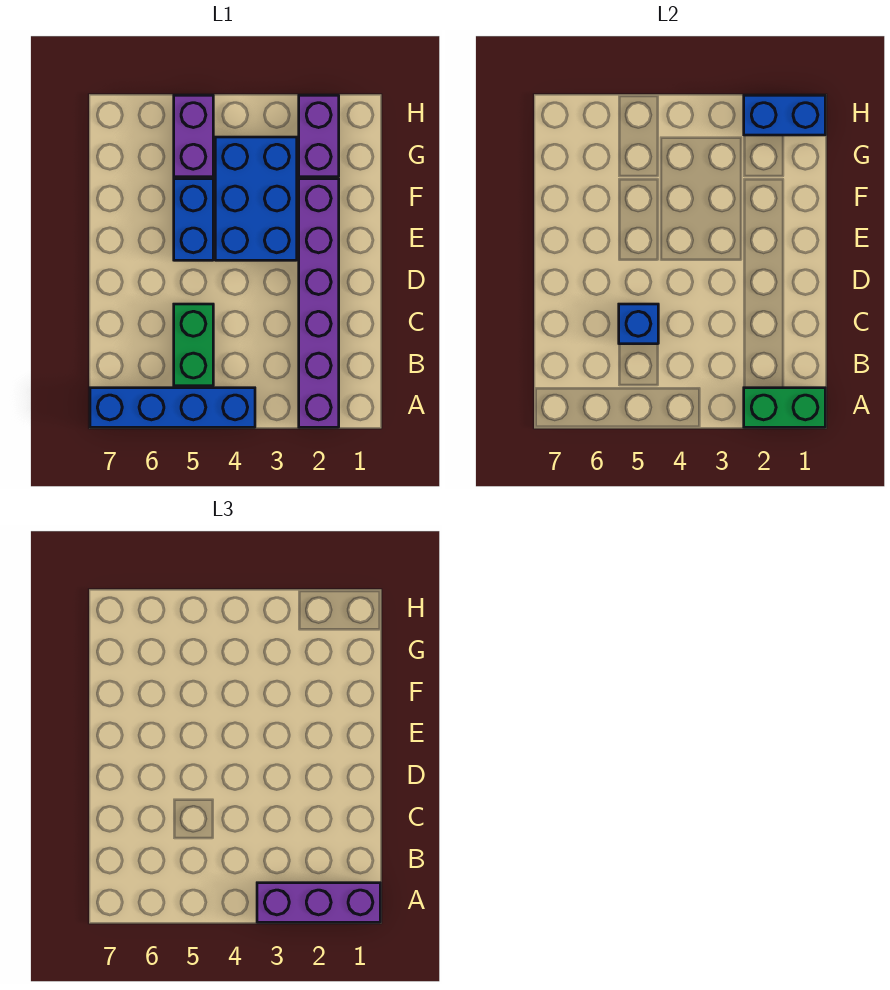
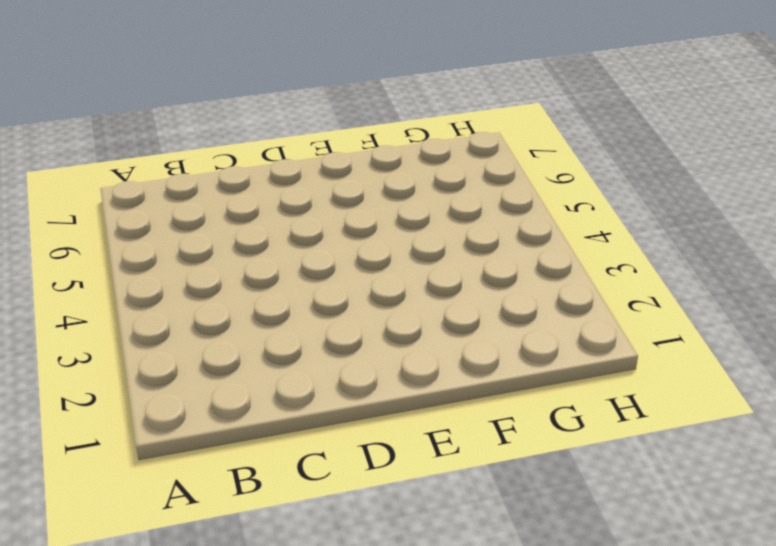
none -> purple 1x6 brick [299,179,339,427]
none -> blue 1x4 brick [90,388,255,427]

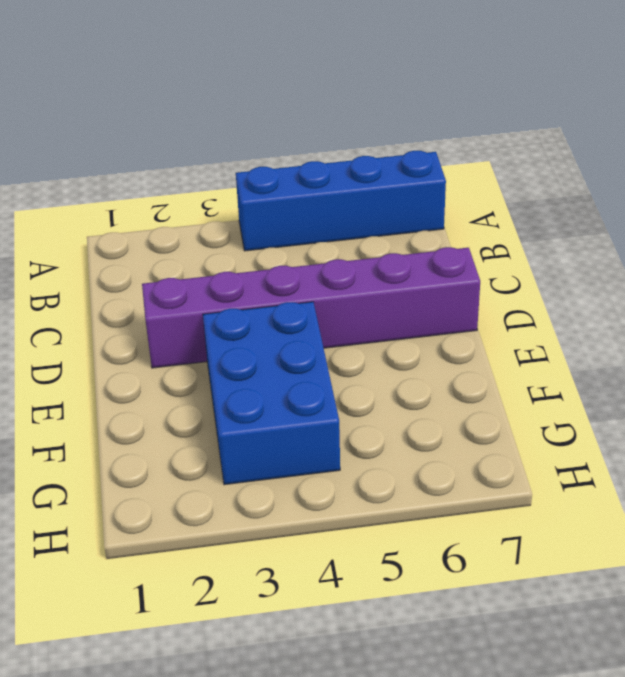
purple 1x6 brick [142,247,480,368] -> purple 1x6 brick turned to [299,179,339,427]
none -> green 1x2 brick [174,304,213,386]
none -> blue 1x2 brick [174,179,213,260]

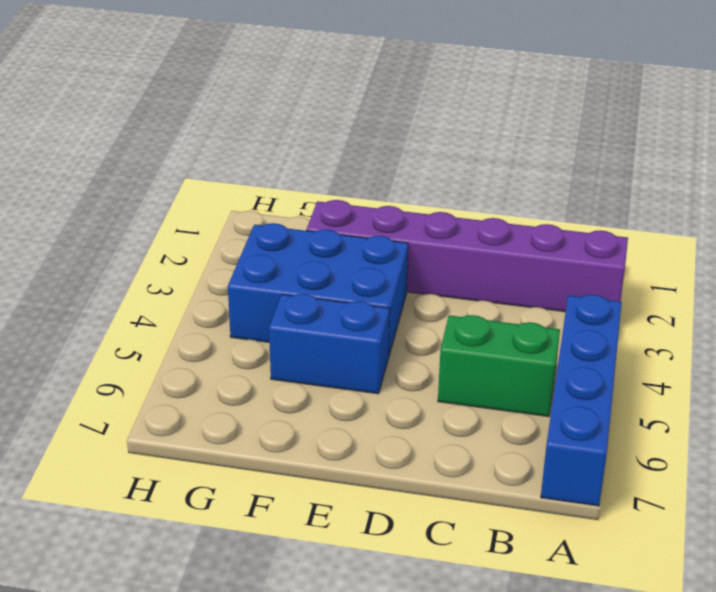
none -> purple 1x2 brick [299,95,339,177]
none -> purple 1x2 brick [174,95,213,177]

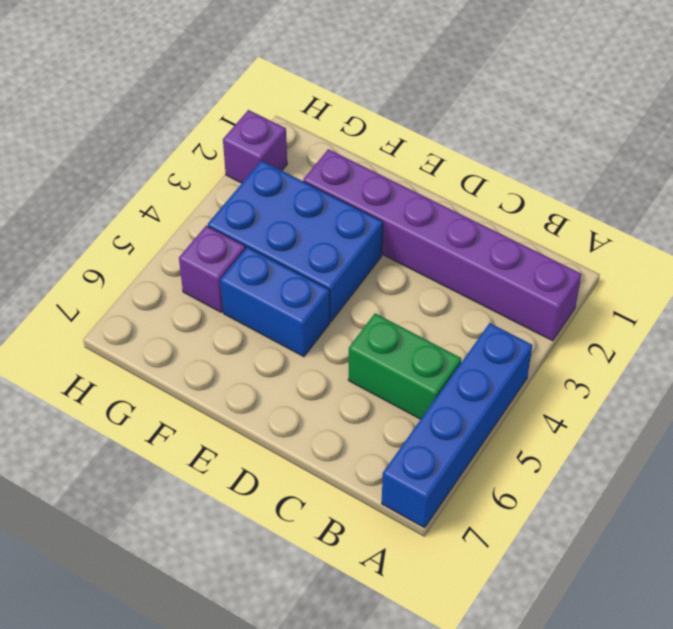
purple 1x1 brick [179,226,245,312] -> purple 1x2 brick [174,95,213,177]
purple 1x1 brick [223,110,287,183] -> purple 1x2 brick [299,95,339,177]
none -> green 1x2 brick [744,388,825,427]
none -> blue 1x1 brick [619,304,658,344]

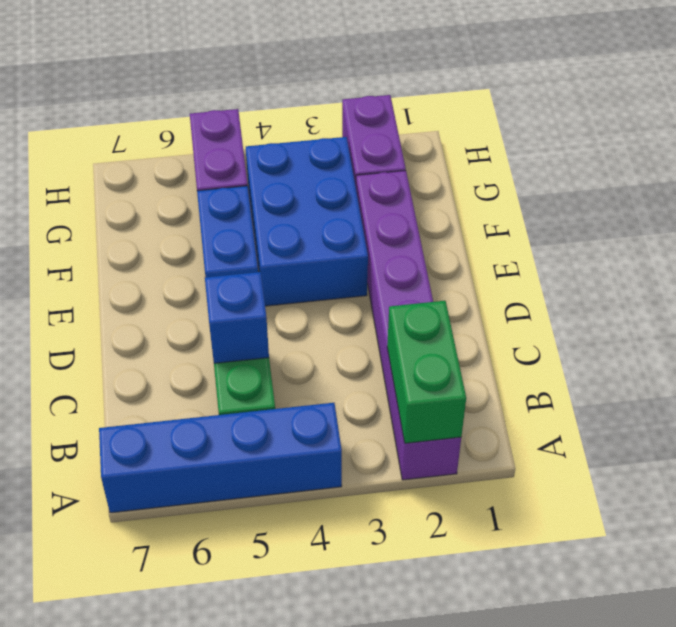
green 1x2 brick [387,301,466,443] -> green 1x2 brick turned to [744,388,825,427]
none -> blue 1x2 brick [744,95,825,135]
none -> purple 1x3 brick [257,883,380,922]

